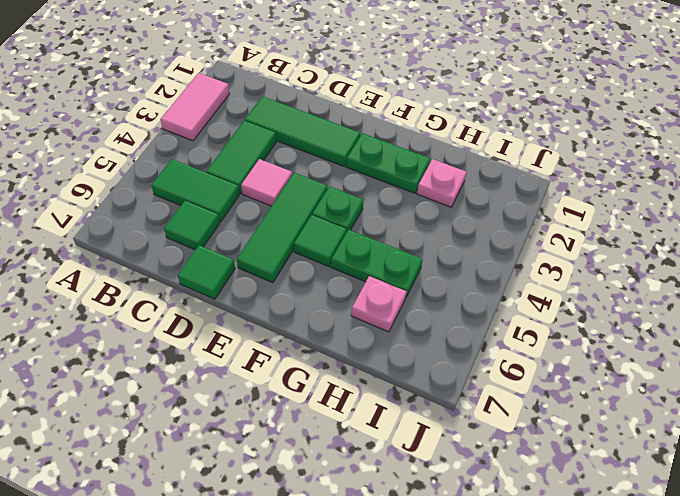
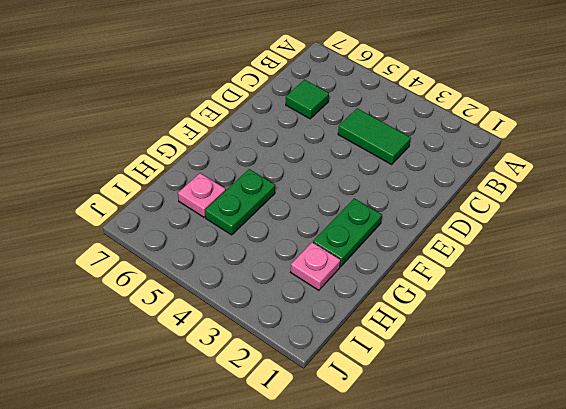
none -> pink 1x2 tile [161,73,230,141]
none -> green 1x2 tile [152,159,239,222]
none -> green 1x3 tile [245,96,360,167]

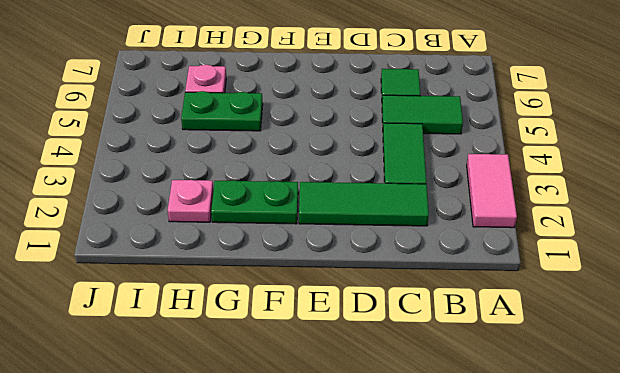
none -> pink 1x1 tile [241,159,292,206]
none -> green 1x1 tile [178,245,235,299]
none -> green 1x3 tile [237,173,327,283]

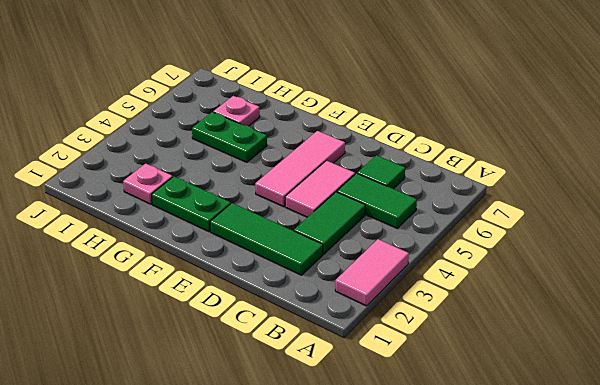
pink 1x2 tile [285,161,355,217] -> pink 1x1 tile [241,159,292,206]
pink 1x3 tile [255,131,345,207] -> green 1x3 tile [237,173,327,283]
none -> green 1x1 tile [178,245,235,299]
none -> green 1x1 plate [312,186,364,232]
none -> green 1x1 tile [294,215,347,266]

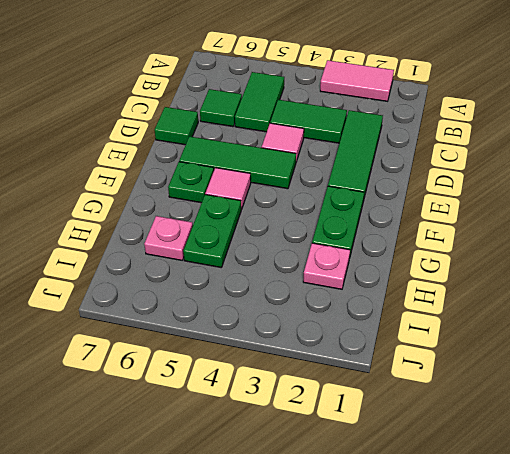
pink 1x1 tile [205,168,251,209] -> green 1x1 tile [294,215,347,266]
green 1x1 plate [168,162,214,203] -> green 1x1 plate moved to [312,186,364,232]

